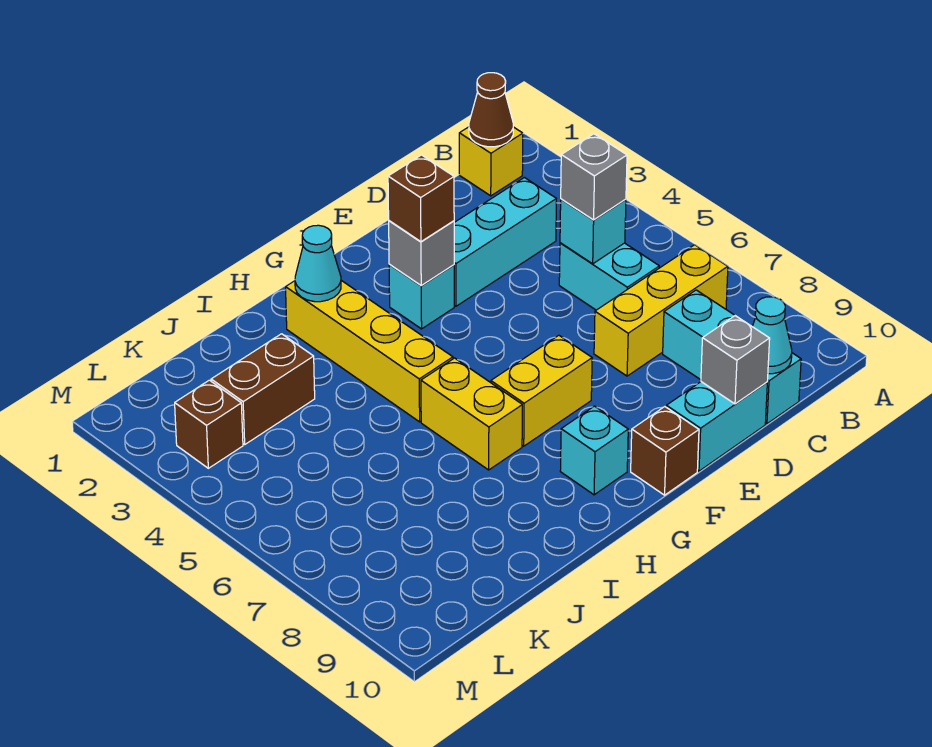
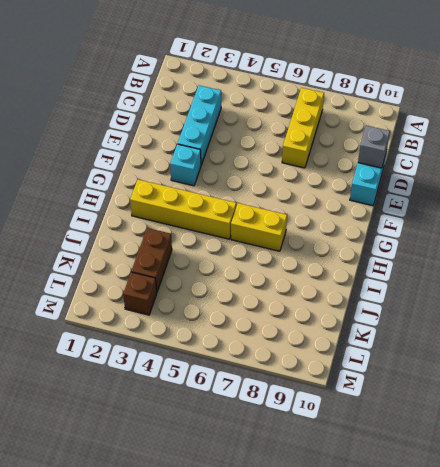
none -> yellow 1x1 brick [459,127,523,196]
none -> cyan 1x2 brick [559,243,659,310]
none -> cyan 1x3 brick [663,290,801,424]

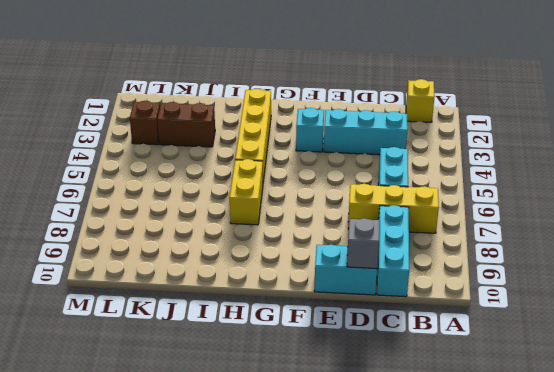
none -> yellow 1x2 brick [491,335,592,446]
none -> brown 1x1 brick [631,407,699,495]
none -> cyan 1x1 brick [560,406,628,495]

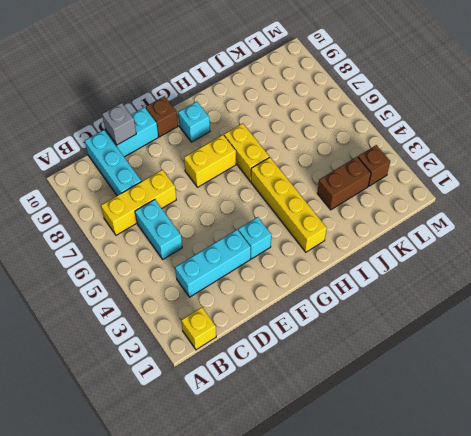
none -> brown 1x1 cone [469,73,513,147]
none -> cyan 1x1 brick [560,199,626,264]
none -> cyan 1x1 cone [752,297,792,374]

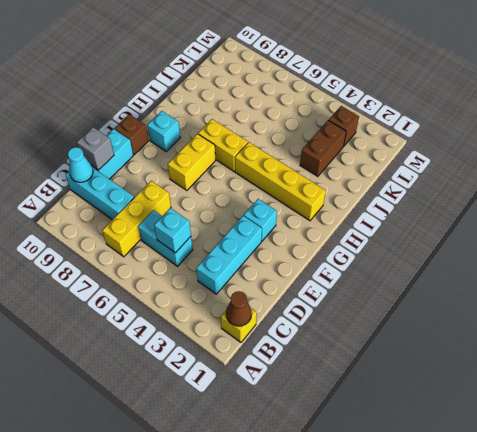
none -> grey 1x1 brick [389,221,454,285]
none -> cyan 1x1 cone [295,225,341,302]
none -> grey 1x1 brick [561,134,627,220]

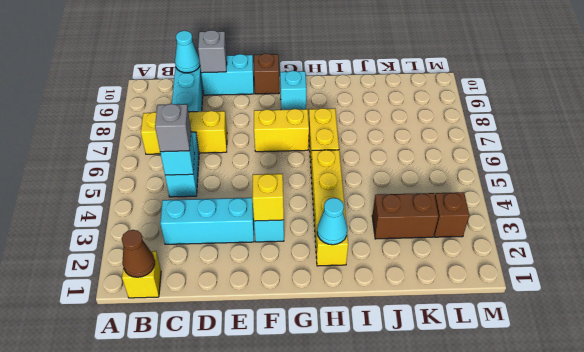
yellow 1x1 brick [253,174,284,221] -> grey 1x1 brick [389,221,454,285]
none -> brown 1x1 brick [388,155,454,242]

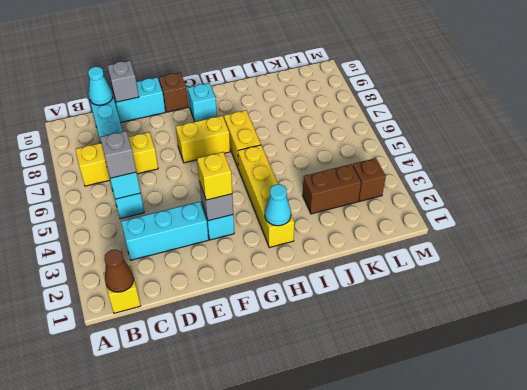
yellow 1x1 brick [197,152,232,200] -> brown 1x1 brick [388,155,454,242]

